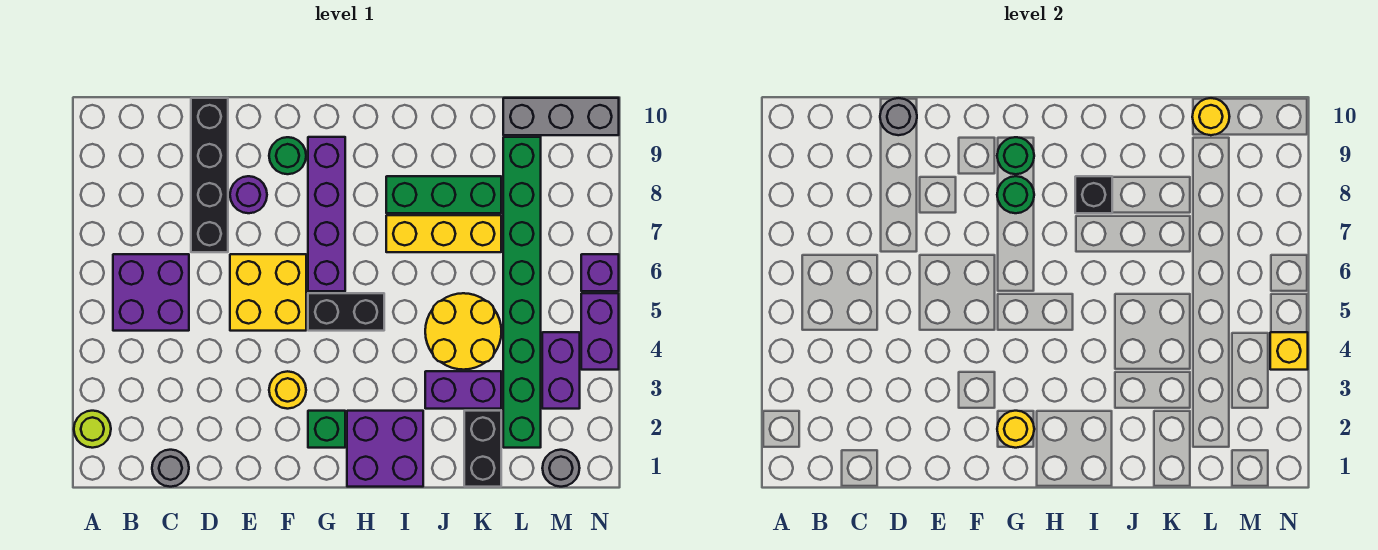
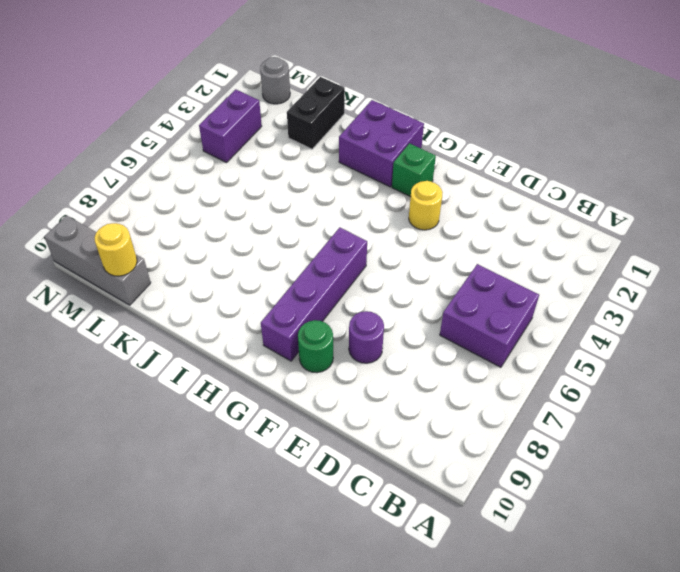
none -> lime 1x1 round brick [74,411,111,448]
none -> grey 1x1 round brick [152,450,189,487]
none -> black 1x4 brick [191,98,228,252]
none -> yellow 2x2 brick [230,254,306,331]

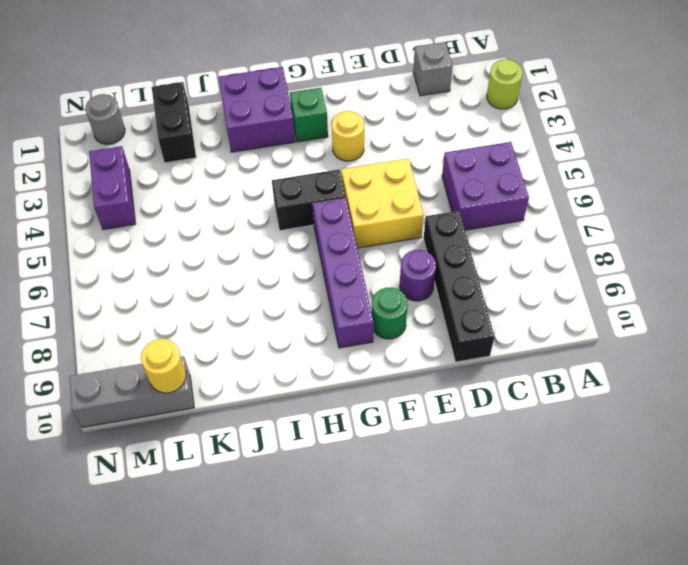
grey 1x1 brick [413,42,453,96] -> grey 1x1 round brick [152,450,189,487]
none -> yellow 1x3 brick [386,215,501,252]
none -> green 1x3 brick [386,176,501,213]
none -> purple 1x2 brick [425,371,501,409]
none -> yellow 2x2 round brick [425,293,501,370]

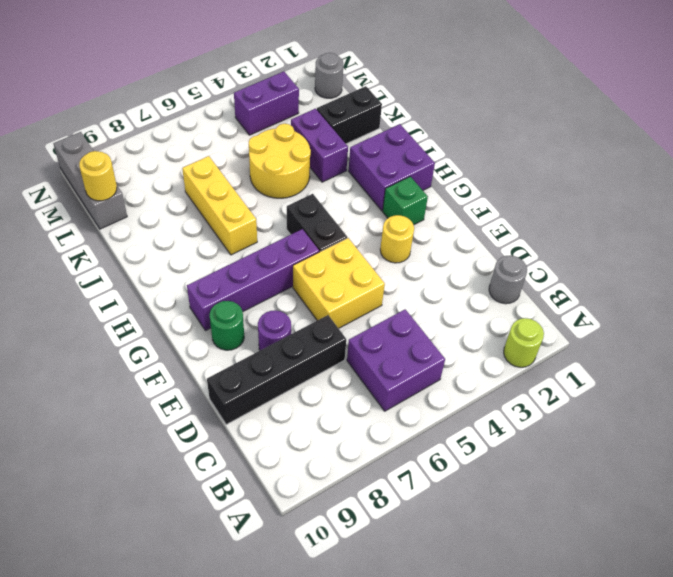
none -> green 1x3 brick [386,176,501,213]
none -> green 1x8 brick [503,137,541,448]
none -> purple 1x2 brick [581,293,619,370]
none -> purple 1x1 brick [581,254,619,291]

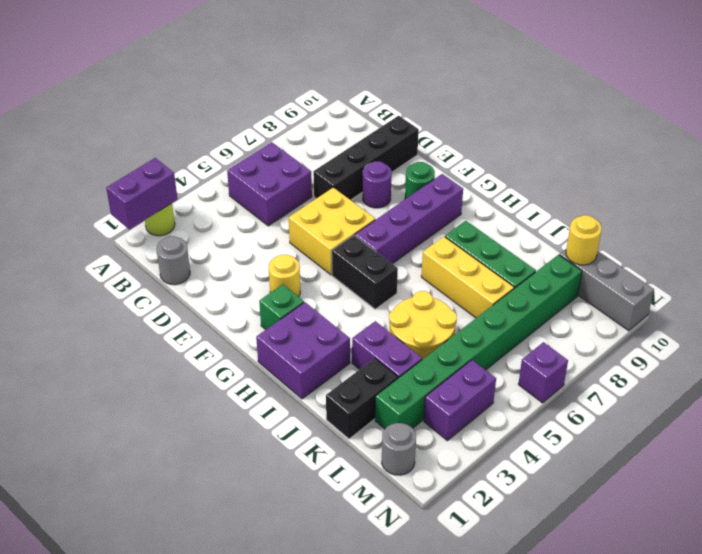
purple 1x2 brick [106,158,177,229] -> purple 1x2 brick moved to [581,293,619,370]
none -> grey 1x1 round brick [880,98,917,135]
none -> yellow 1x1 round brick [997,411,1034,448]
none -> green 1x1 round brick [997,176,1034,213]
none -> green 1x1 round brick [997,137,1034,174]

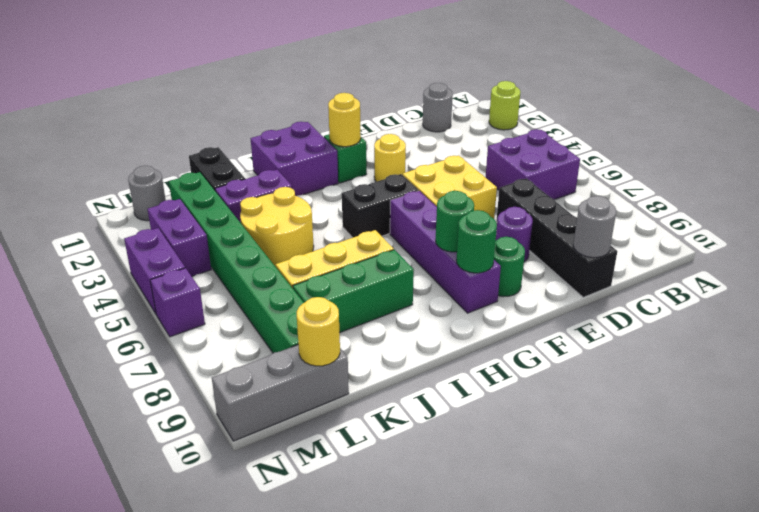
none -> black 1x1 brick [1075,176,1112,213]
none -> yellow 1x1 brick [1270,332,1308,370]

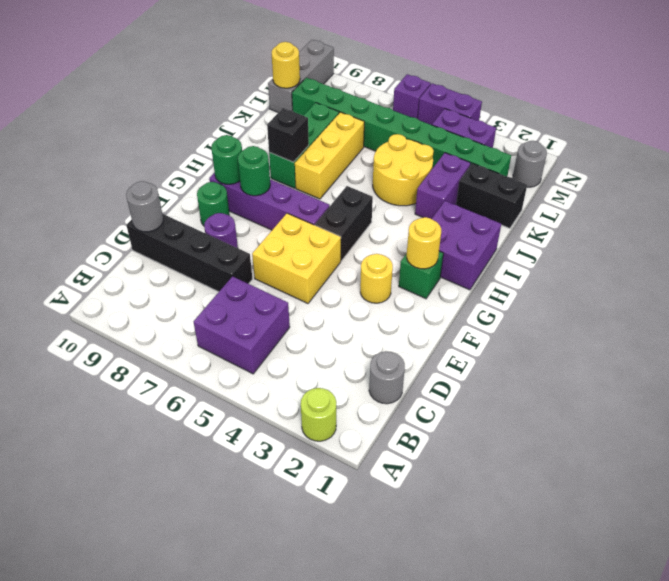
none -> yellow 1x1 brick [1270,332,1308,370]

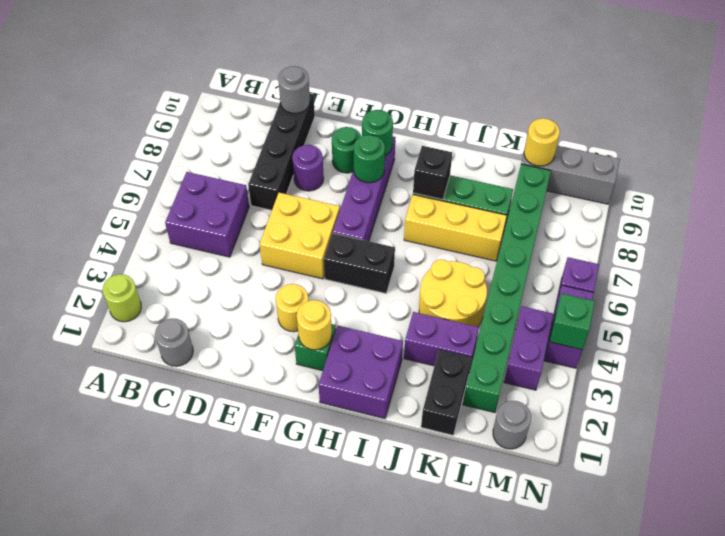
green 1x1 brick [550,294,595,350] -> yellow 1x1 brick [1270,332,1308,370]

